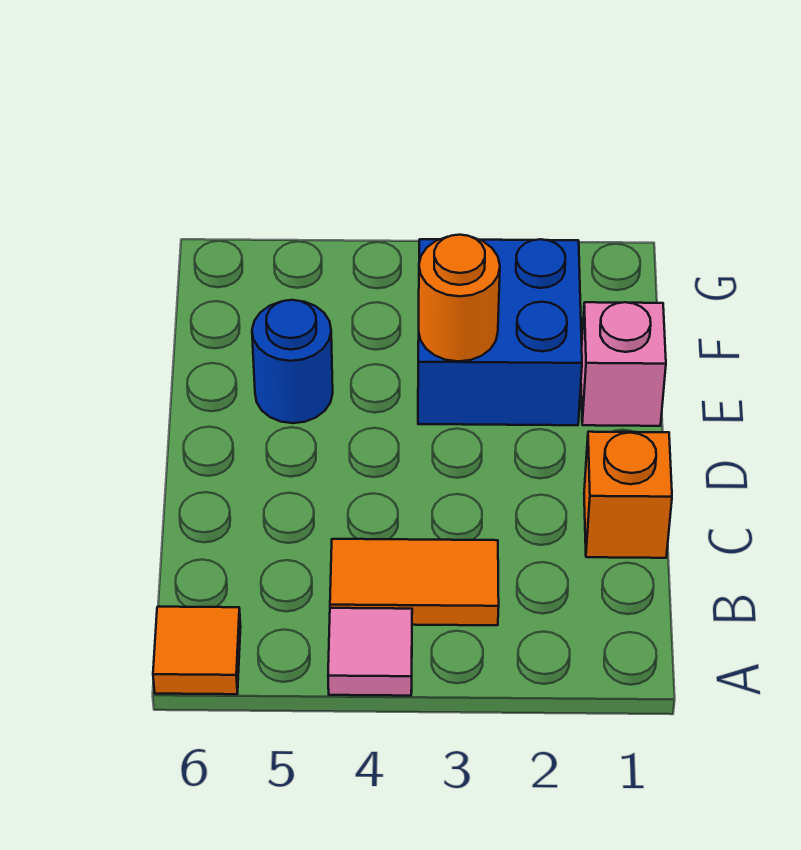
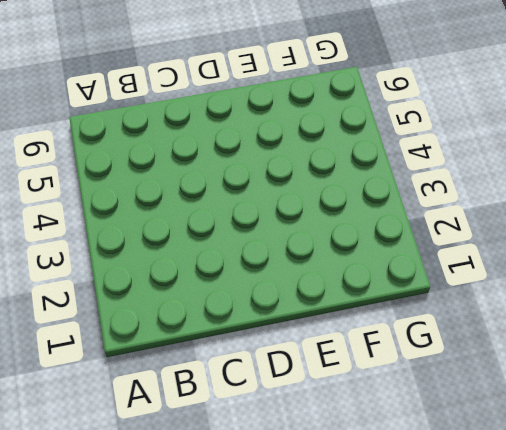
none -> pink 1x1 tile [328,608,412,696]
none -> orange 1x1 tile [153,607,241,694]

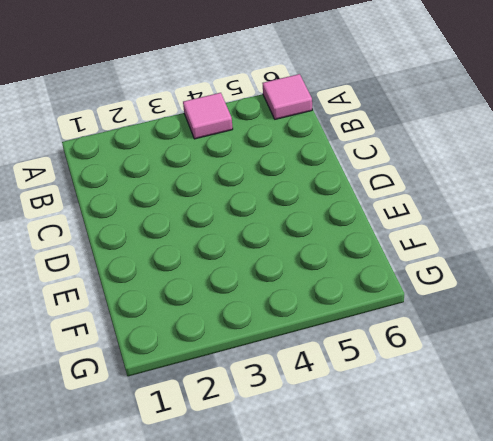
pink 1x1 tile [263,74,312,119] -> orange 1x1 tile [153,607,241,694]
none -> orange 1x2 tile [330,539,499,625]
none -> orange 1x1 brick [584,432,672,558]

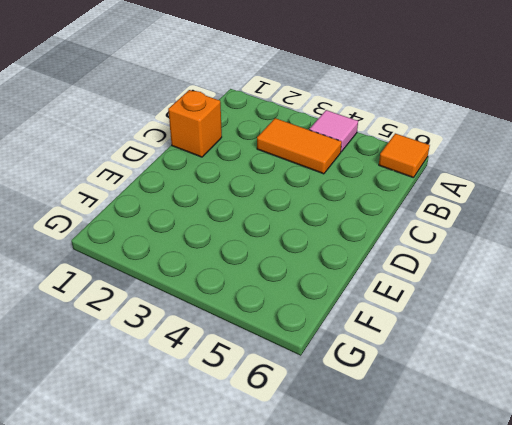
none -> pink 1x1 brick [581,302,666,426]
none -> blue 2x2 brick [418,239,582,425]

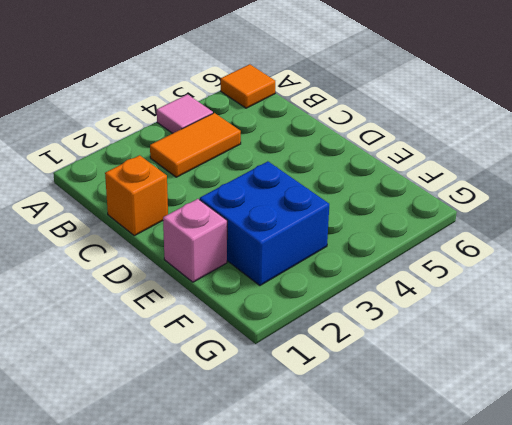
none -> blue 1x1 round brick [252,300,333,423]
none -> orange 1x1 round brick [419,235,500,361]

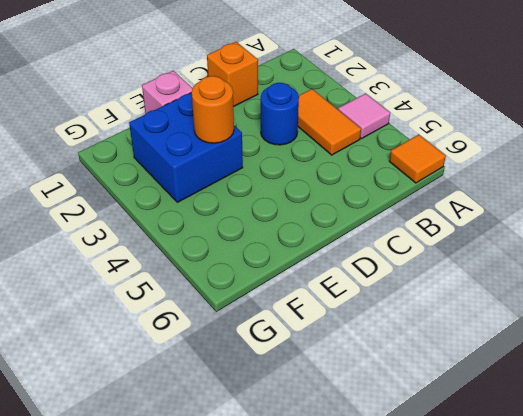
blue 1x1 round brick [261,83,299,145] -> blue 1x1 round brick moved to [252,300,333,423]

